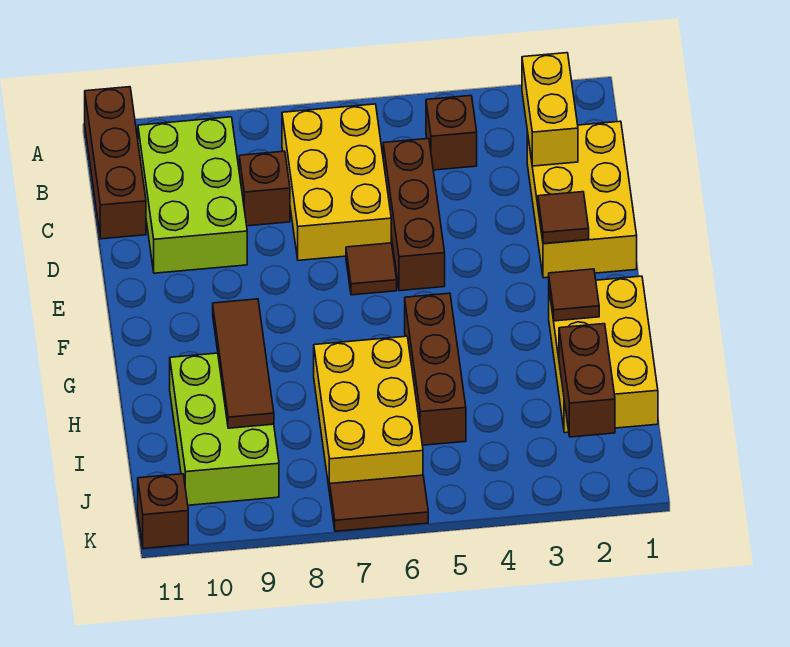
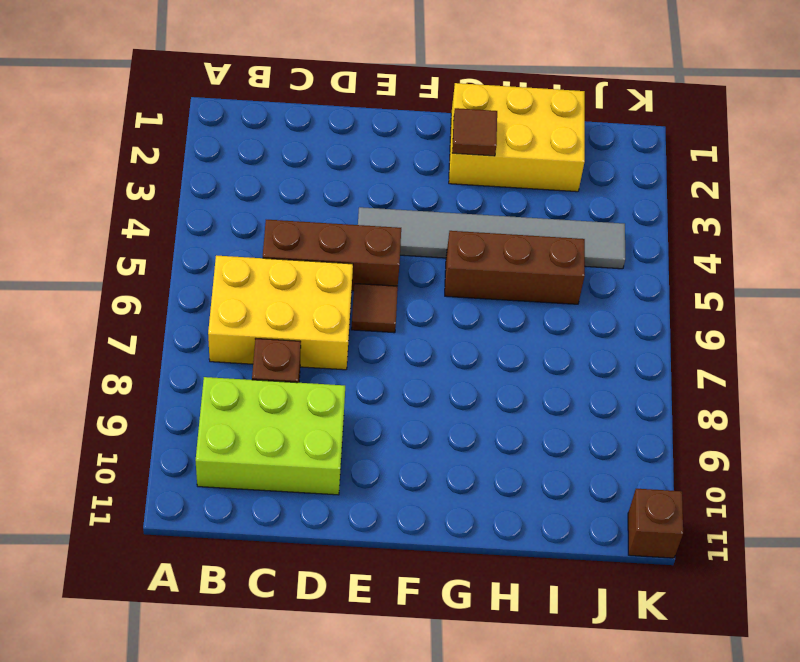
grey 1x6 tile [358,207,625,269] -> none
none -> brown 1x3 brick [85,87,146,239]
none -> brown 1x1 brick [426,96,477,170]
none -> yellow 2x3 brick [527,121,637,278]

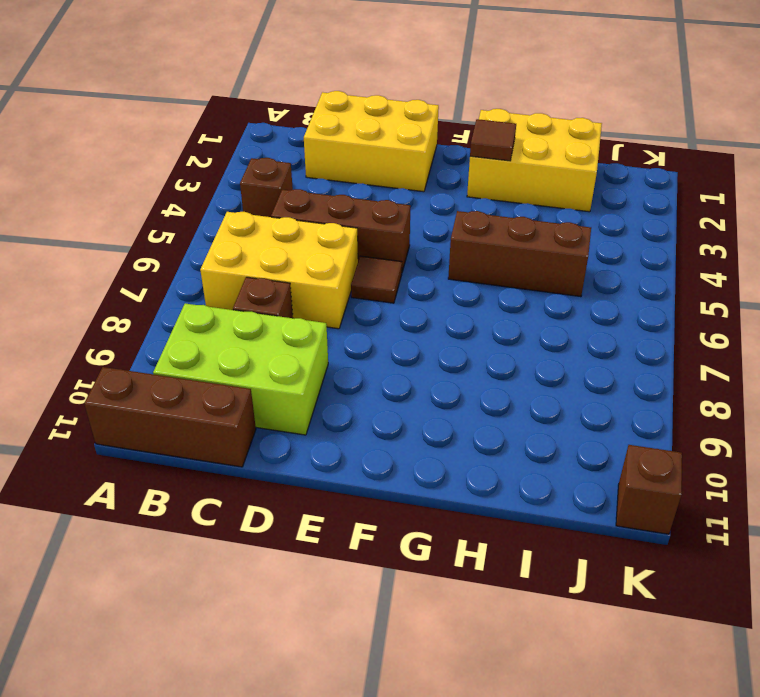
none -> yellow 2x3 brick [314,336,423,492]
none -> lime 2x3 brick [170,353,279,505]
none -> brown 1x2 tile [330,475,428,531]

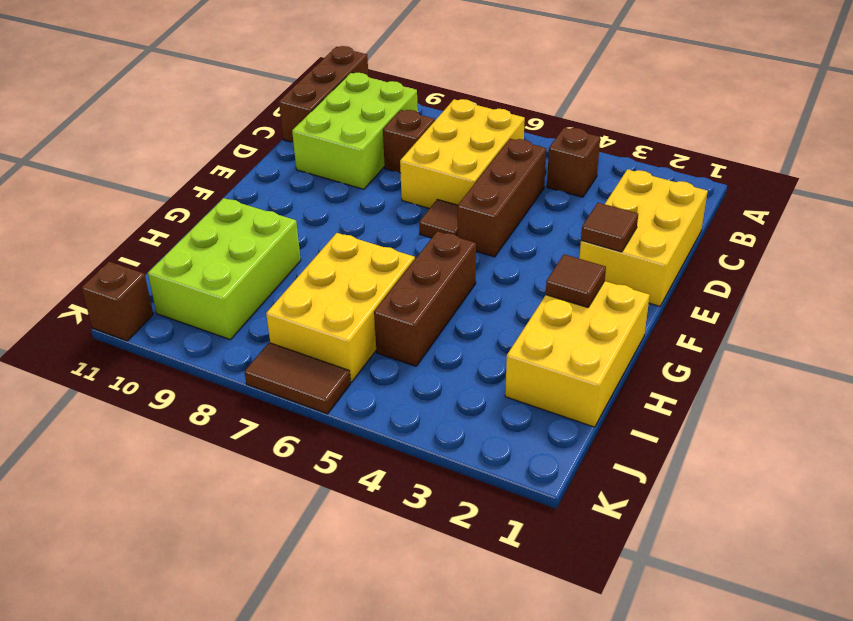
none -> yellow 1x2 brick [522,53,578,166]
none -> brown 1x3 tile [213,299,274,428]
none -> brown 1x2 brick [559,324,615,437]

